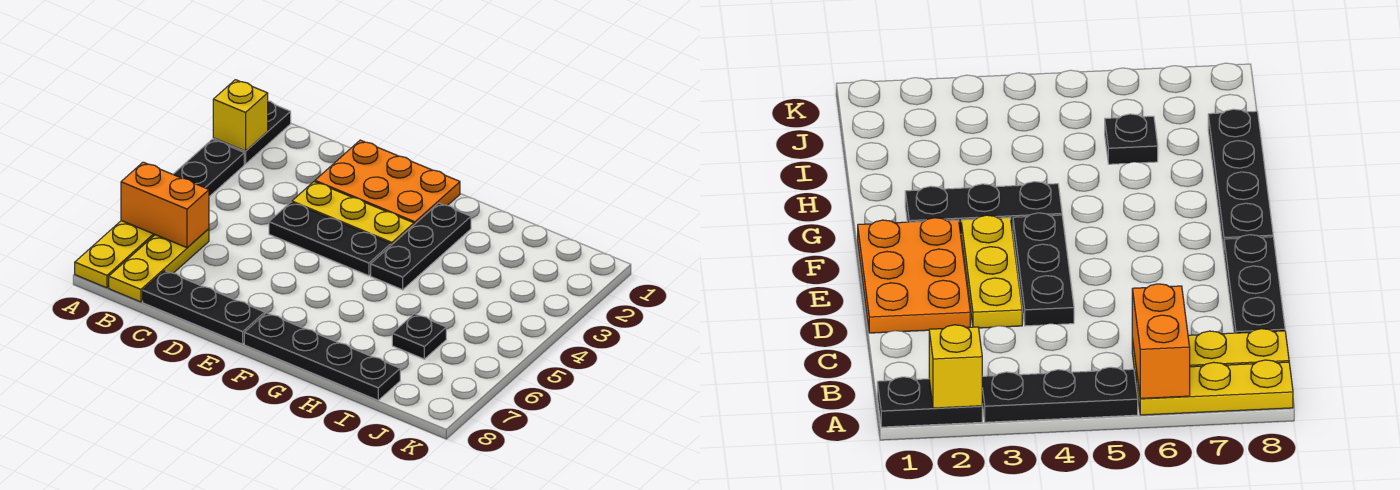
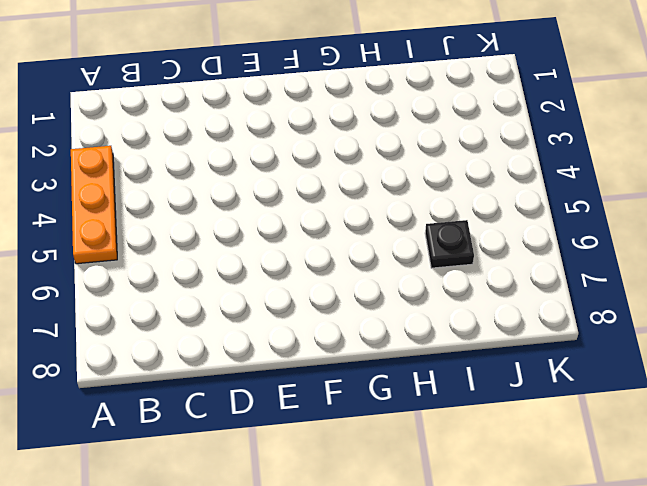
orange 1x3 plate [71,146,117,264] -> black 1x3 plate [173,139,244,197]
none -> black 1x2 plate [213,101,291,164]
none -> yellow 1x3 plate [75,221,155,288]
none -> yellow 1x3 plate [109,229,209,302]

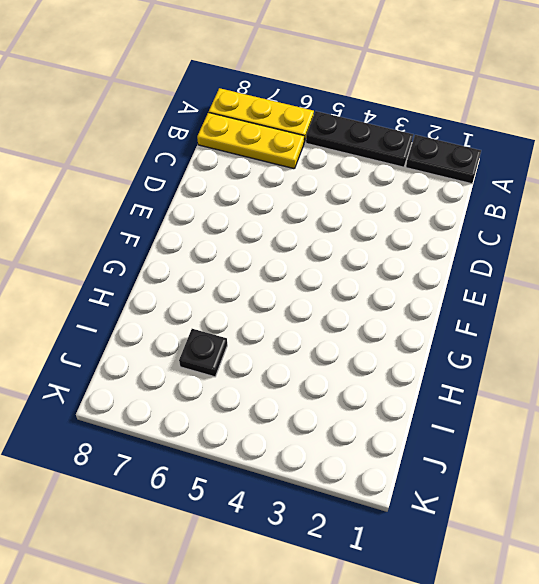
none -> black 1x3 plate [143,271,265,344]
none -> orange 2x3 plate [315,140,460,225]
none -> yellow 1x3 plate [292,182,414,245]

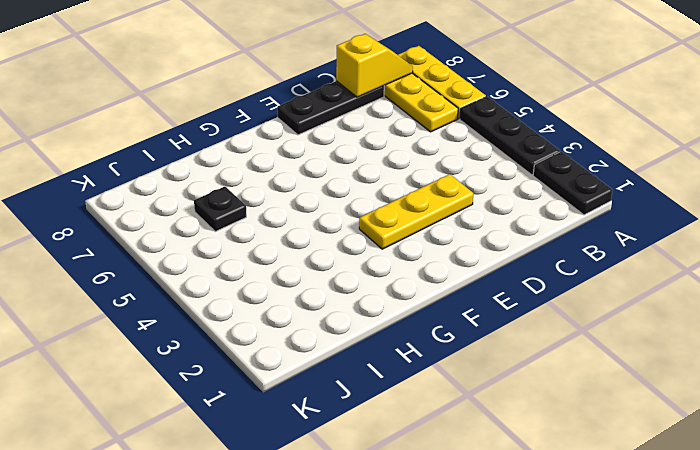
yellow 1x2 slope [336,34,413,97] -> none
none -> orange 2x3 plate [315,140,460,225]
none -> black 1x3 plate [269,202,391,276]
none -> black 1x4 plate [244,313,400,400]

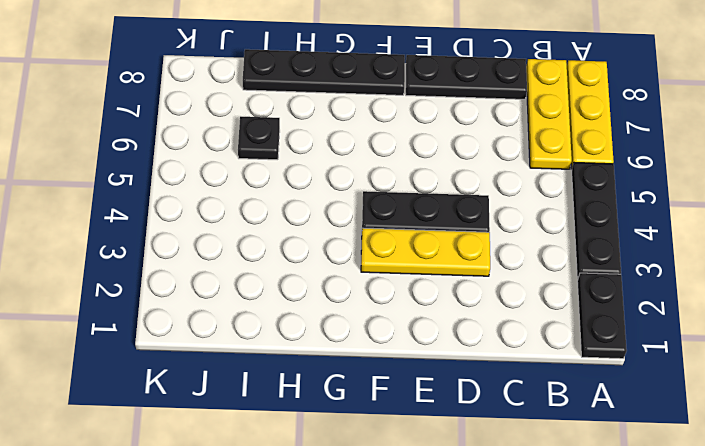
none -> orange 2x3 plate [315,140,460,225]
none -> black 1x3 plate [371,203,471,290]
none -> yellow 1x1 brick [213,80,268,151]

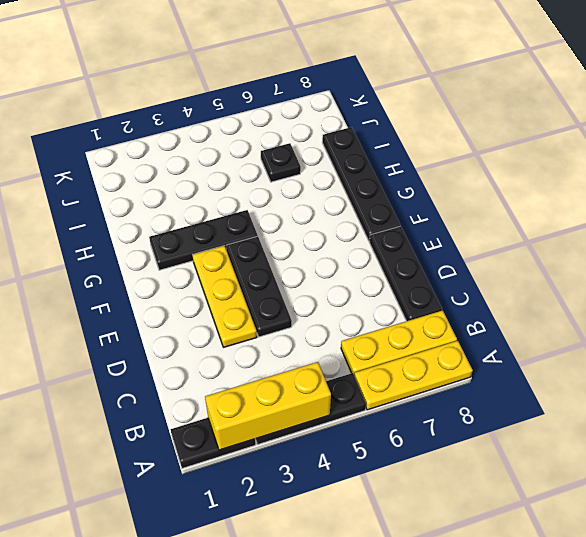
yellow 1x3 brick [205,362,331,450] -> yellow 1x1 brick [213,80,268,151]
none -> orange 2x3 plate [315,140,460,225]
none -> orange 1x2 brick [121,162,209,248]

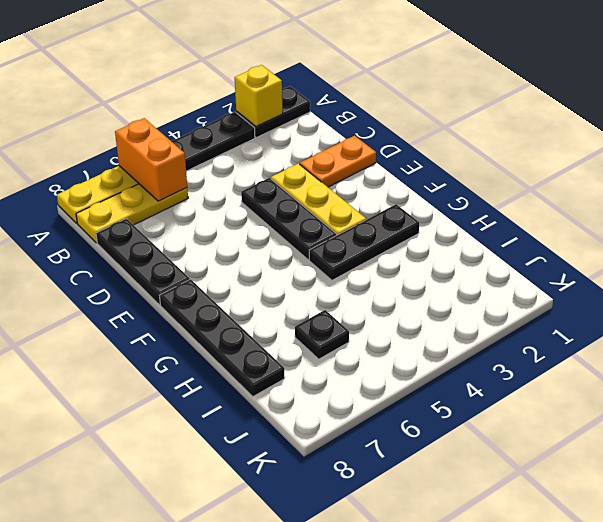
orange 1x2 plate [300,136,376,187] -> orange 2x3 plate [315,140,460,225]

